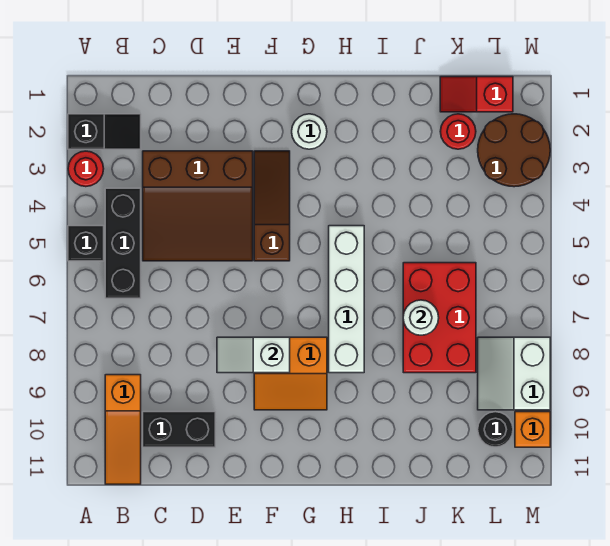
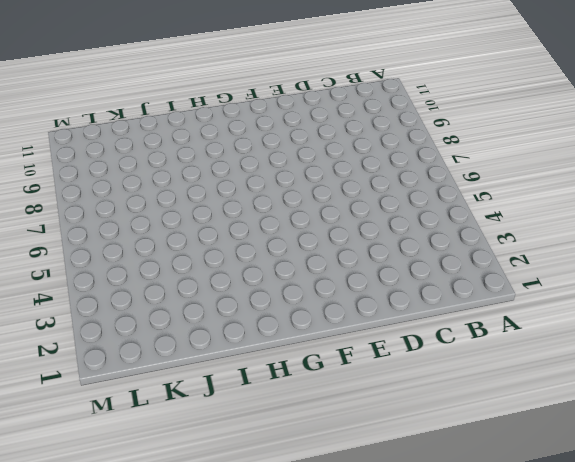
none -> black 1x2 slope [68,114,141,149]
none -> red 1x1 round brick [68,151,104,187]
none -> black 1x1 brick [68,226,104,261]

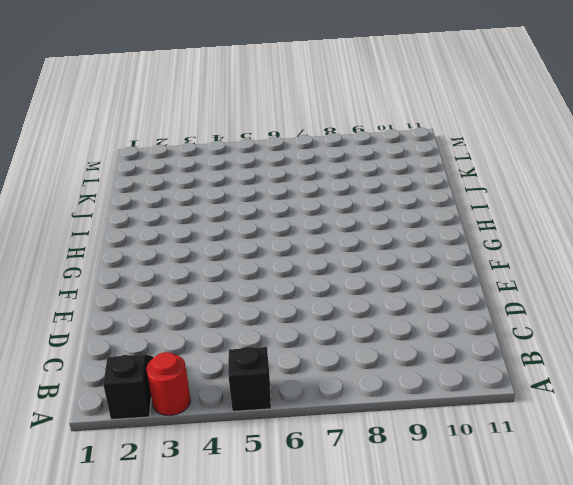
none -> black 1x3 brick [105,188,141,298]
none -> orange 1x3 slope [105,375,141,484]
none -> brown 3x3 slope [143,151,253,261]

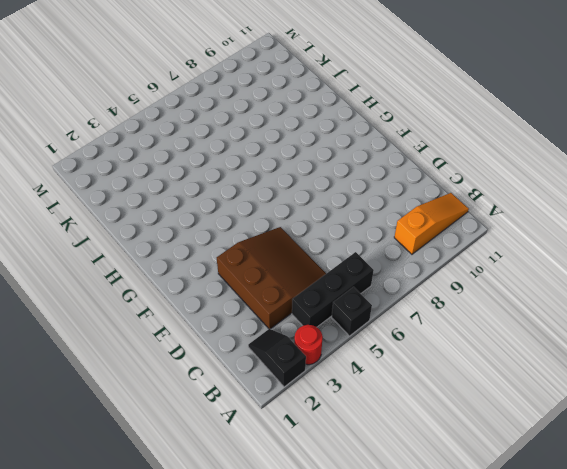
none -> black 1x2 brick [143,412,215,447]
none -> brown 1x3 slope [254,151,290,261]
none -> orange 2x2 slope [254,337,327,410]

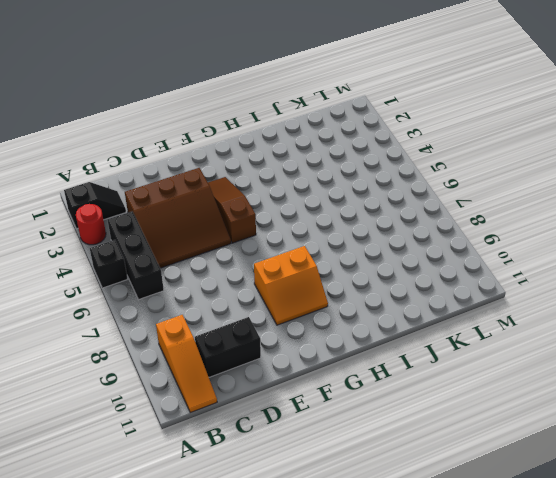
none -> white 1x1 round brick [292,114,327,149]
none -> white 1x4 brick [329,226,364,373]
none -> red 2x3 brick [403,263,476,373]

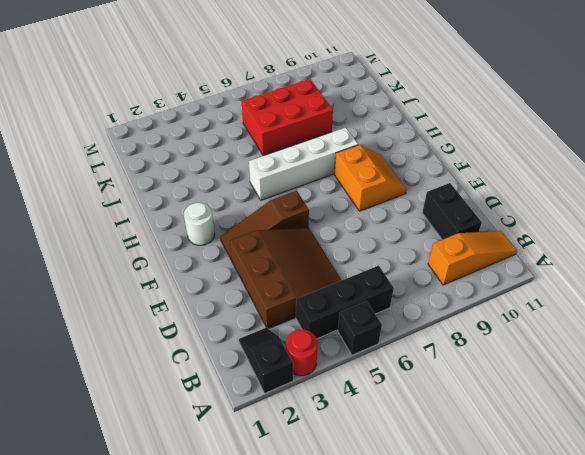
none -> red 1x2 slope [440,77,513,112]
none -> red 1x1 round brick [440,114,476,149]
none -> brown 2x2 round brick [478,114,550,187]

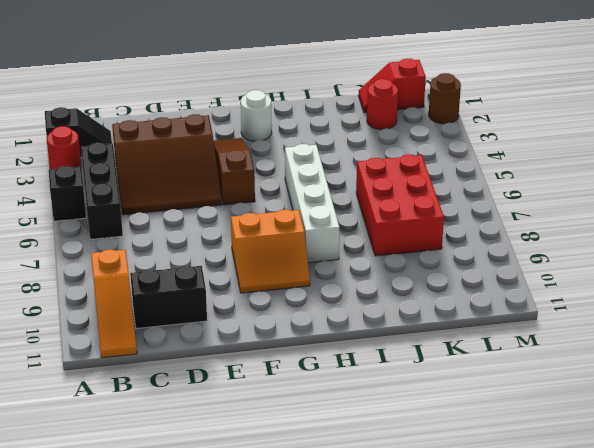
brown 1x1 round brick [429,73,461,124] -> brown 2x2 round brick [478,114,550,187]
none -> white 2x2 slope [478,337,550,410]
none -> black 1x1 round brick [478,412,513,447]
none -> orange 1x1 brick [515,412,550,447]

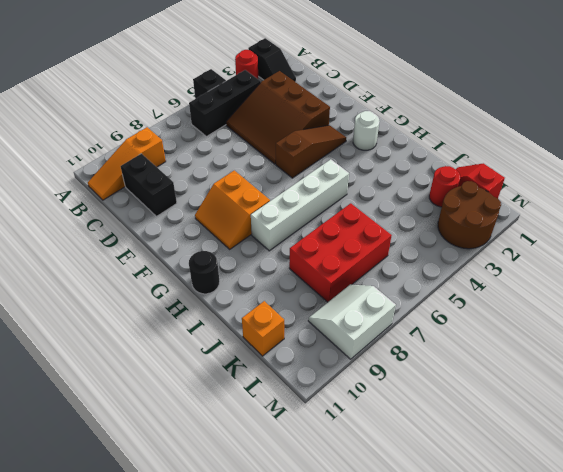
black 1x1 round brick [189,251,220,294] -> black 1x1 round brick moved to [478,412,513,447]
orange 1x1 brick [242,301,284,356] -> orange 1x1 brick moved to [515,412,550,447]
none -> white 1x2 slope [217,337,290,373]
none -> white 1x1 round brick [403,300,439,335]

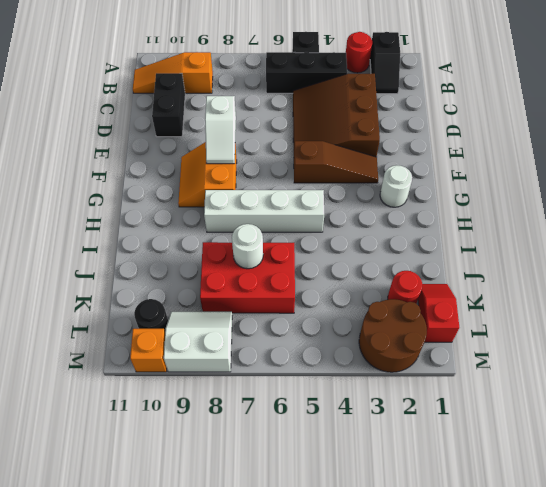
white 1x2 slope [205,96,236,164] -> white 1x2 slope turned to [217,337,290,373]

